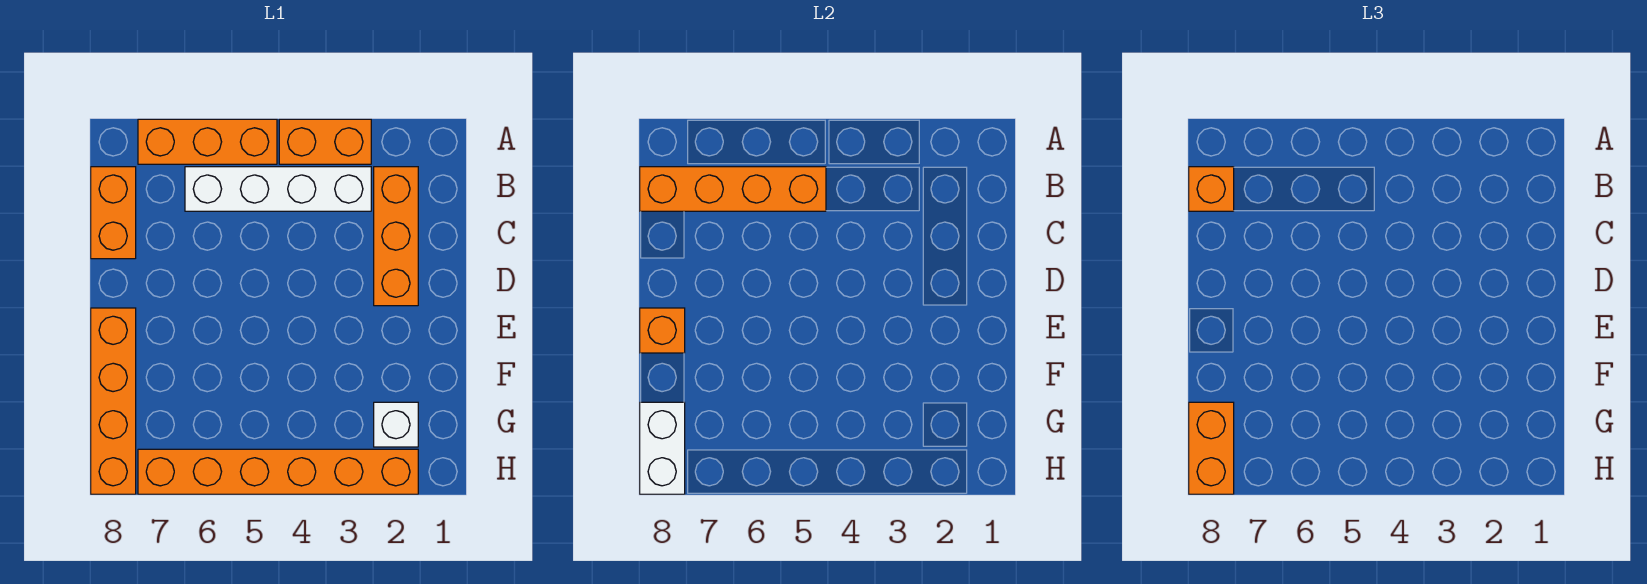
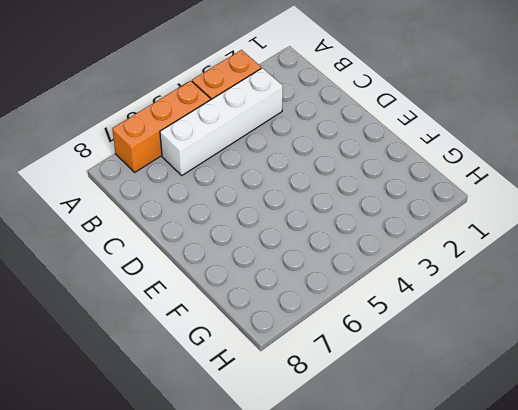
none -> orange 1x3 brick [374,167,418,306]
none -> orange 1x2 brick [91,167,136,259]
none -> orange 1x4 brick [91,308,136,494]

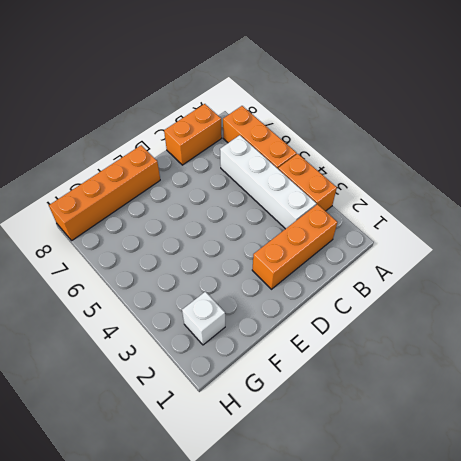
none -> orange 1x6 brick [138,449,418,494]
none -> orange 1x4 brick [640,167,826,211]
none -> orange 1x1 brick [640,308,685,353]

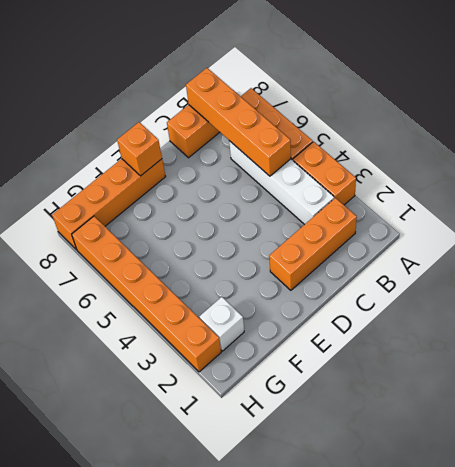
none -> white 1x2 brick [640,402,685,494]
none -> orange 1x1 brick [1189,167,1234,211]
none -> orange 1x2 brick [1189,402,1234,494]

